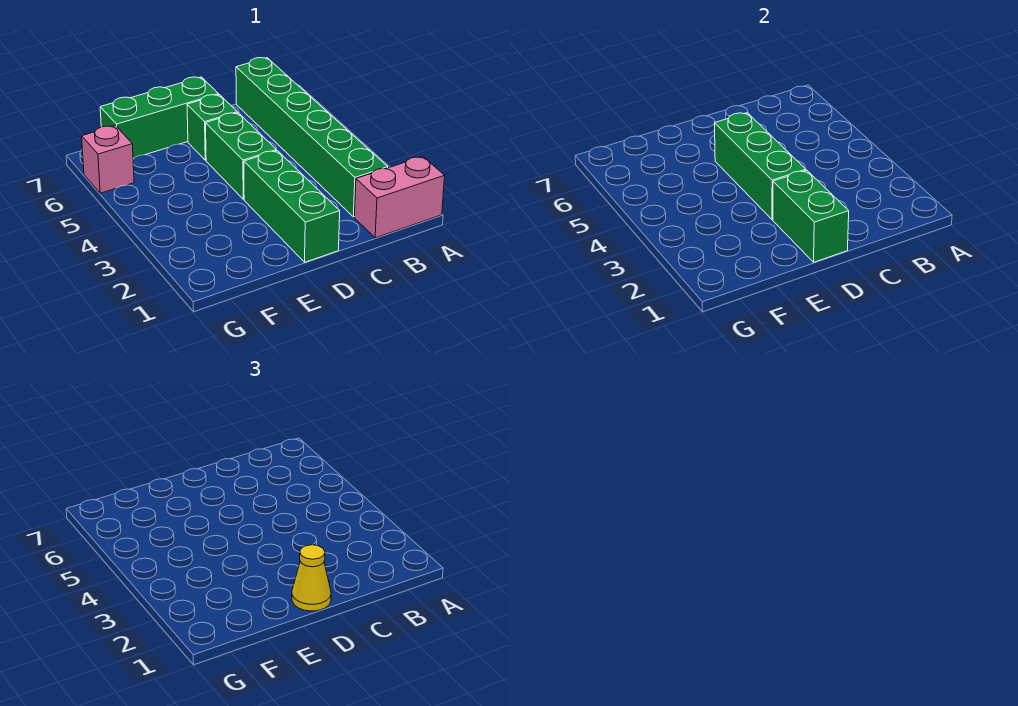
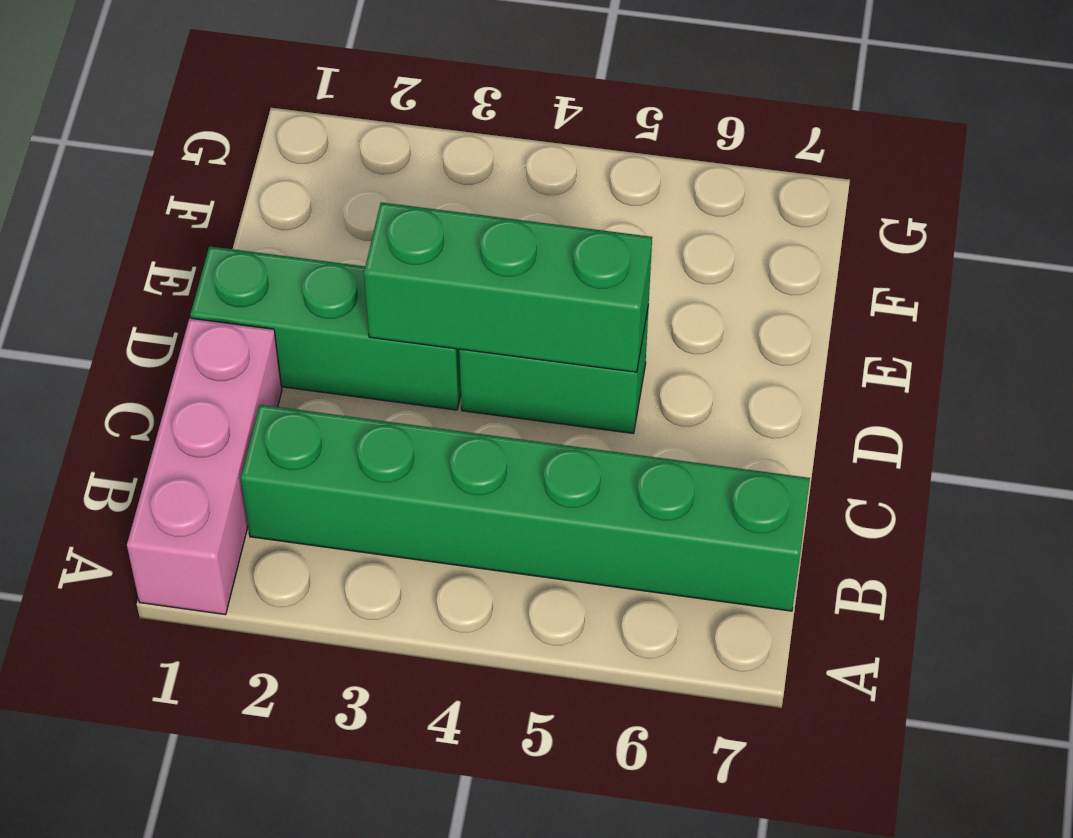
pink 1x3 brick [127,318,282,615] -> pink 1x2 brick [354,156,445,238]
none -> green 1x1 brick [187,95,237,160]
none -> green 1x3 brick [100,77,219,158]

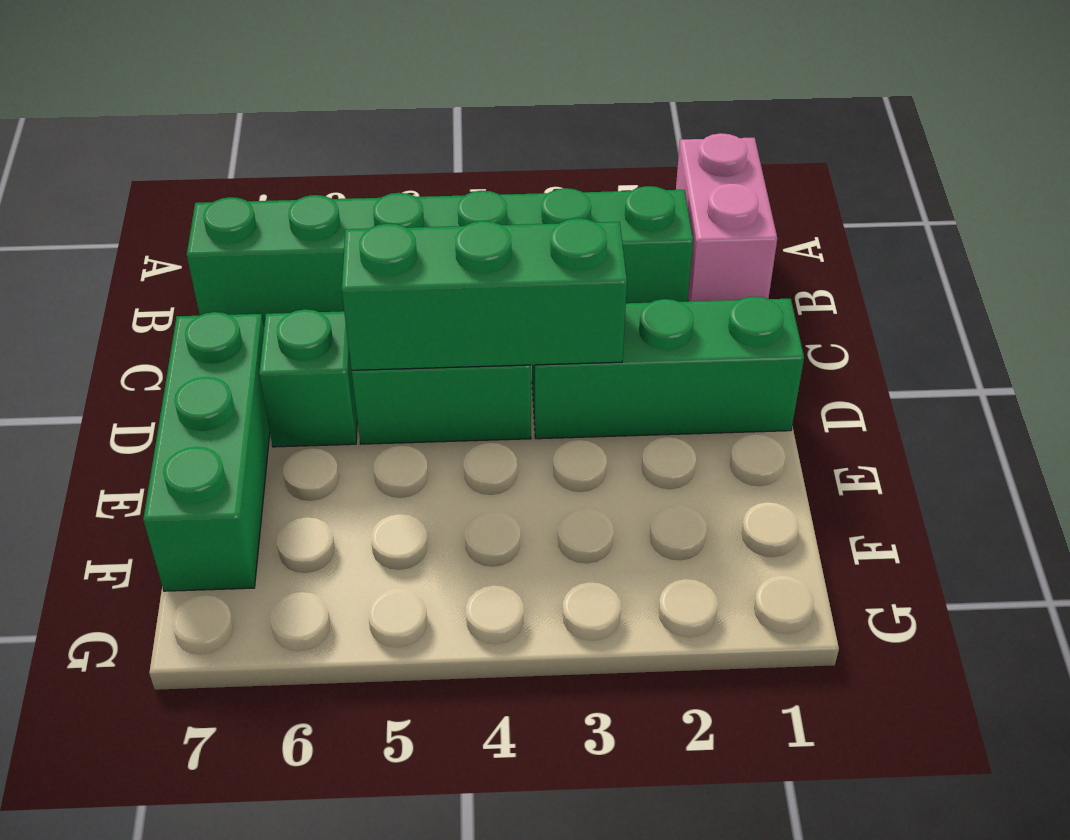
none -> pink 1x1 brick [82,126,134,193]
none -> green 1x2 brick [773,170,849,262]

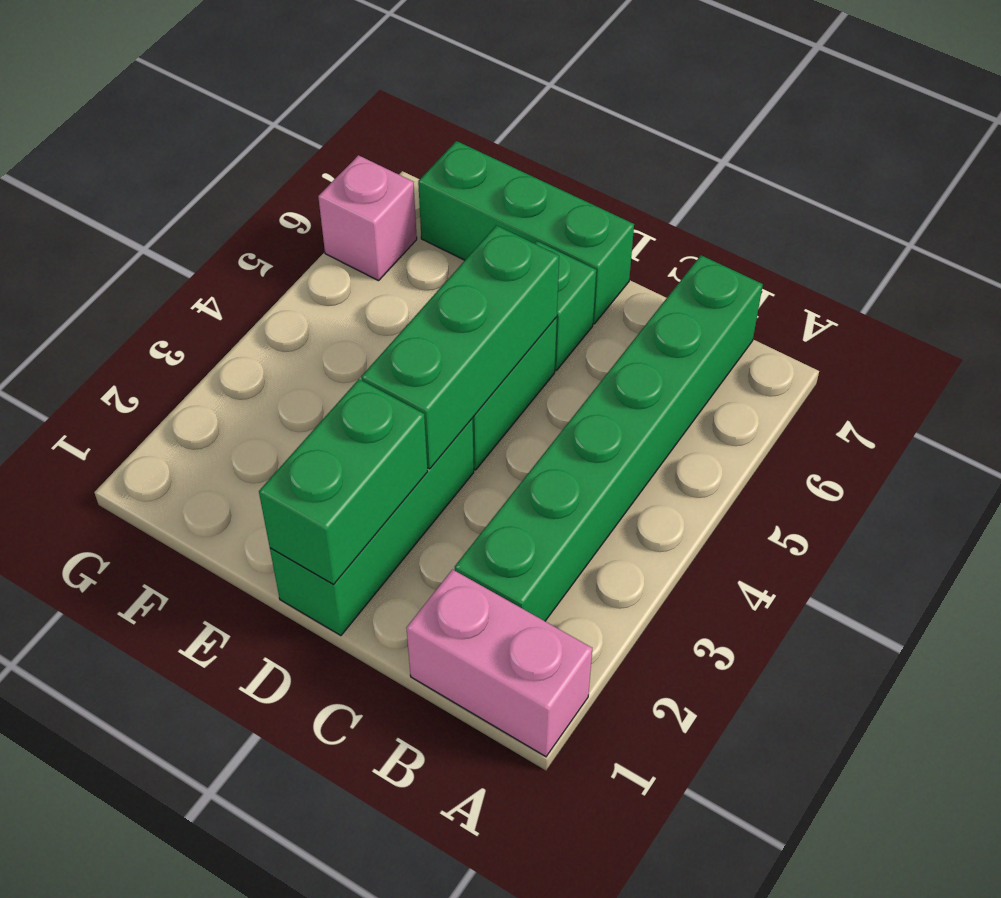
none -> yellow 1x1 cone [292,545,331,611]

